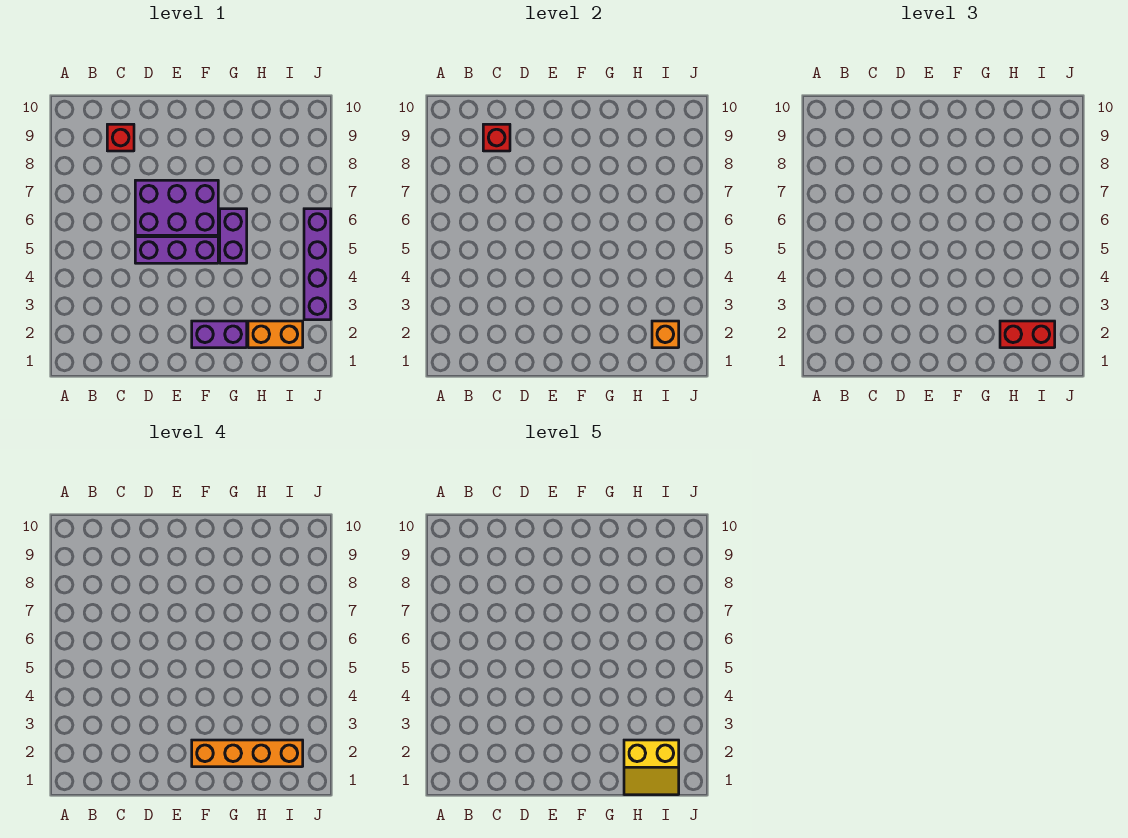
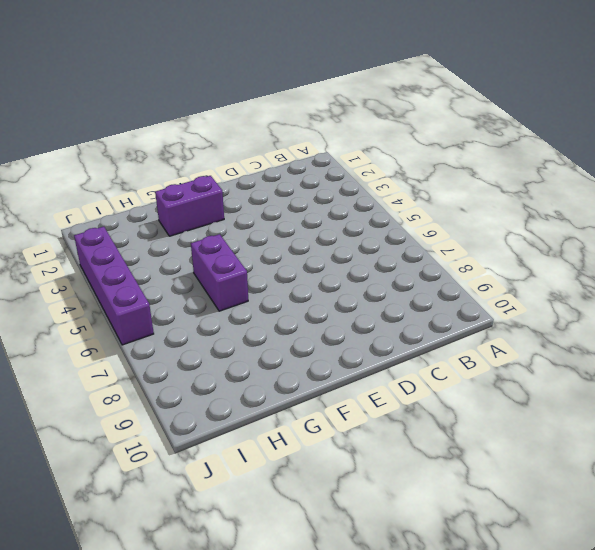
none -> red 1x1 brick [107,124,134,151]
none -> purple 1x3 brick [135,237,218,263]
none -> purple 2x3 brick [135,180,218,235]

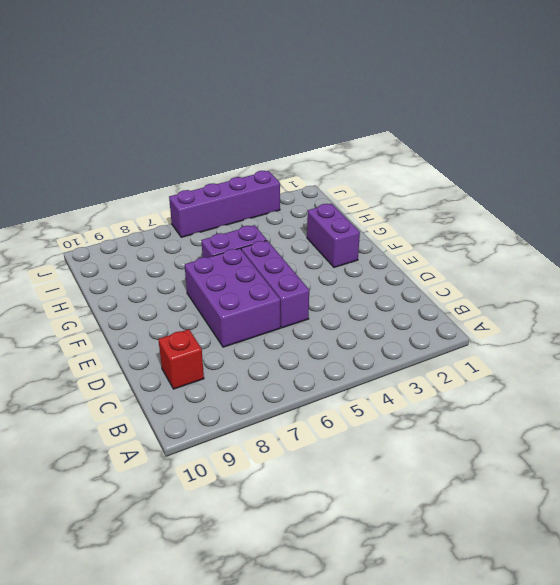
none -> orange 1x2 brick [248,321,303,348]
none -> red 1x1 brick [483,124,510,151]
none -> orange 1x1 brick [652,321,679,348]

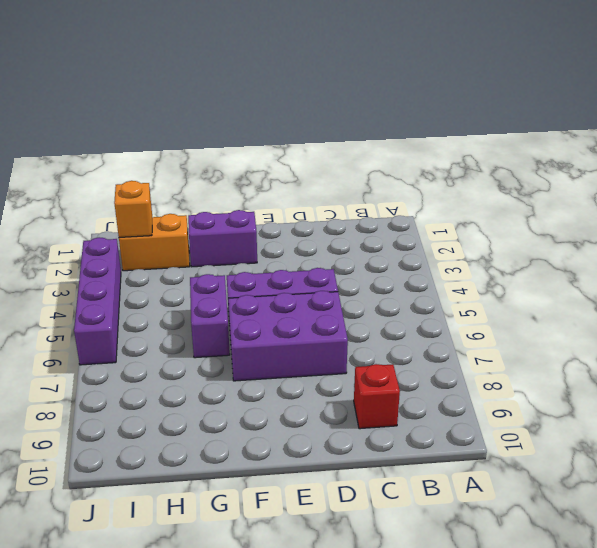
none -> red 1x1 brick [483,124,510,151]
none -> red 1x2 brick [1000,321,1055,348]
none -> orange 1x4 brick [192,740,303,767]

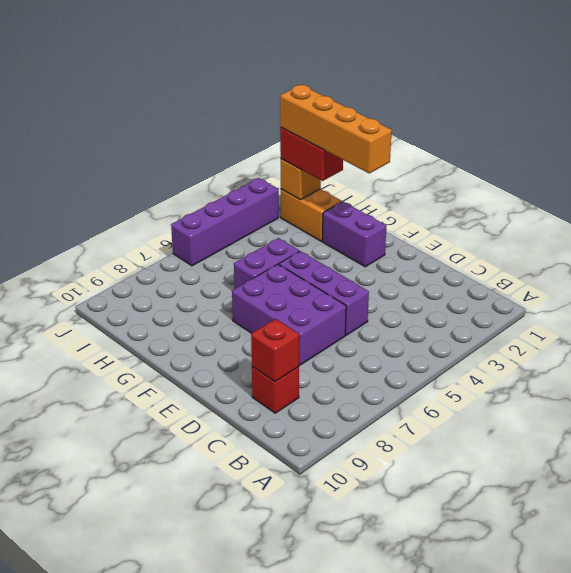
none -> yellow 2x2 slope [624,740,679,795]

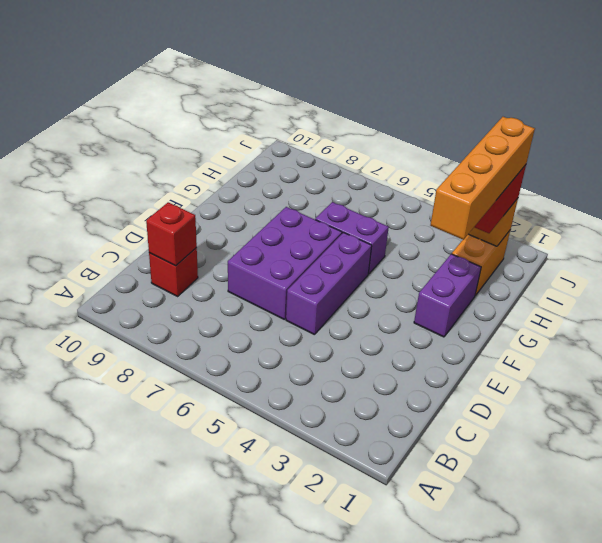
none -> purple 1x4 brick [304,209,331,320]
none -> yellow 2x2 slope [624,740,679,795]

